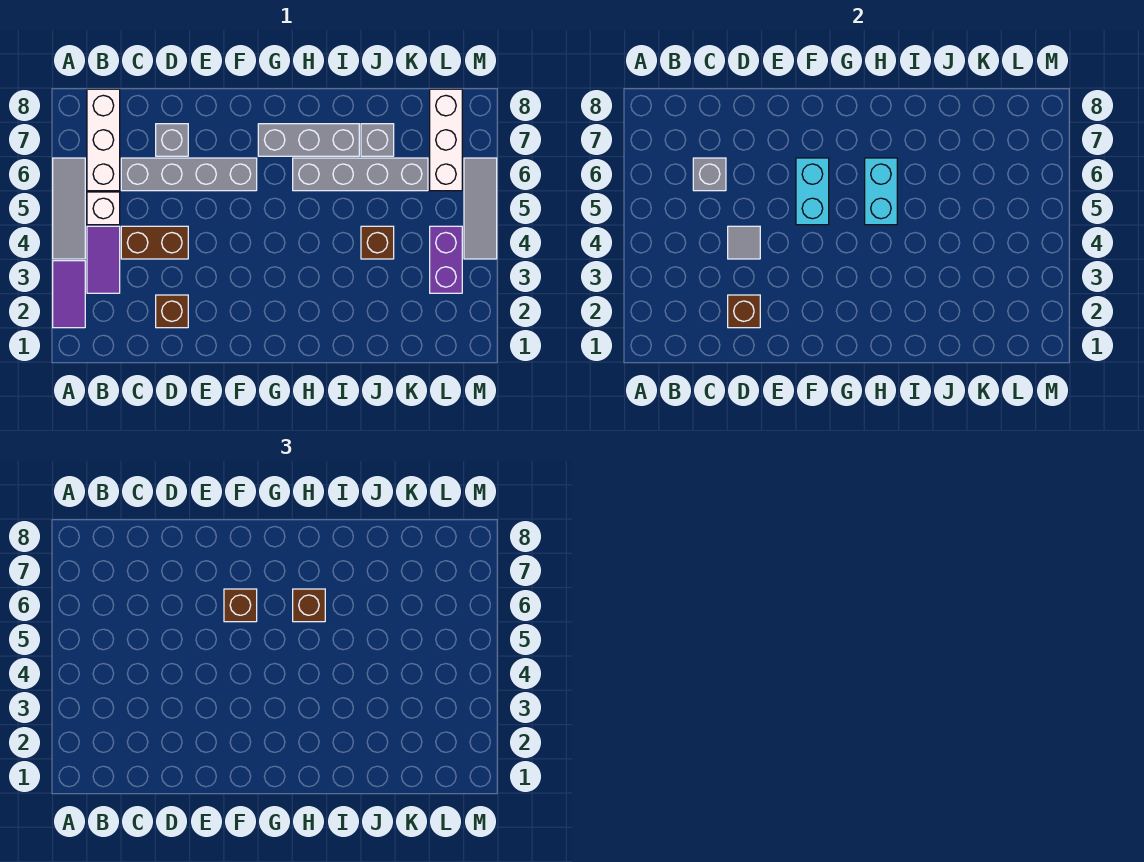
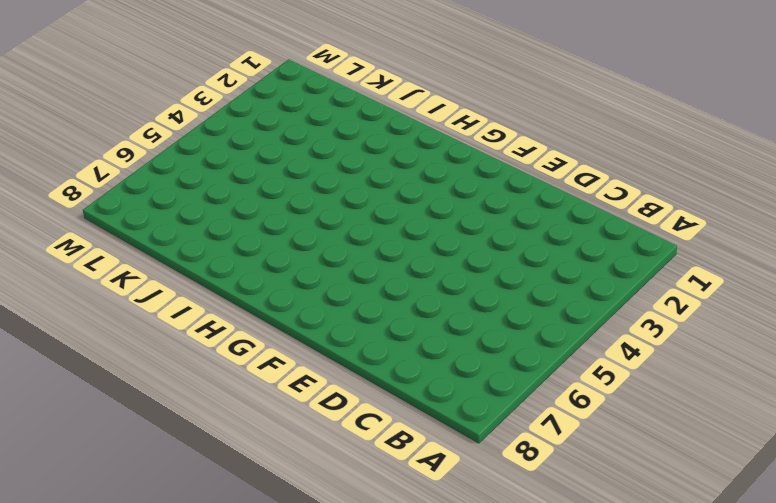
none -> purple 1x2 tile [53,261,85,328]
none -> grey 1x3 tile [53,158,85,259]
none -> purple 1x2 tile [87,226,120,293]

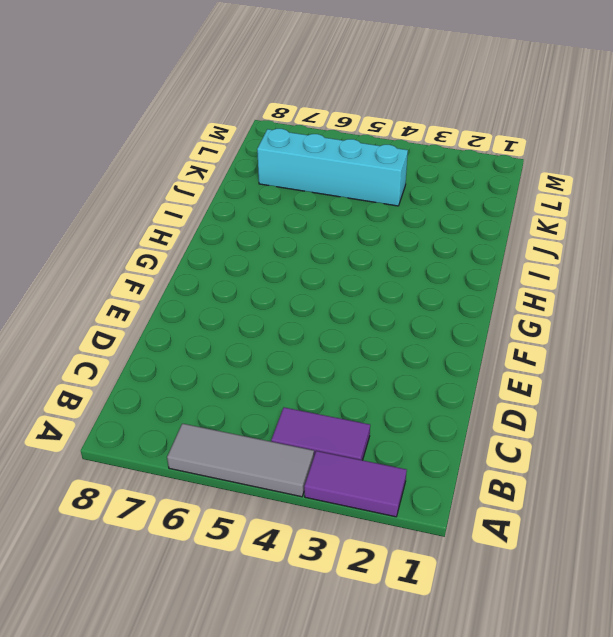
cyan 1x4 brick [257,129,408,206] -> grey 1x4 brick [293,158,428,191]
none -> white 1x1 brick [87,192,120,225]
none -> white 1x3 brick [87,89,120,191]
none -> brown 1x2 brick [121,226,188,259]

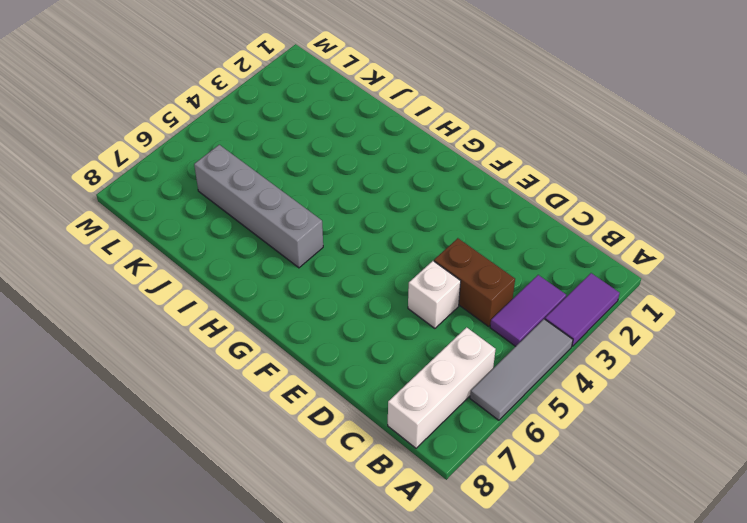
white 1x1 brick [408,261,461,328] -> white 1x1 brick moved to [87,192,120,225]
none -> grey 1x4 brick [121,158,257,191]
none -> brown 1x1 brick [156,295,188,328]
none -> grey 1x1 brick [156,124,188,156]

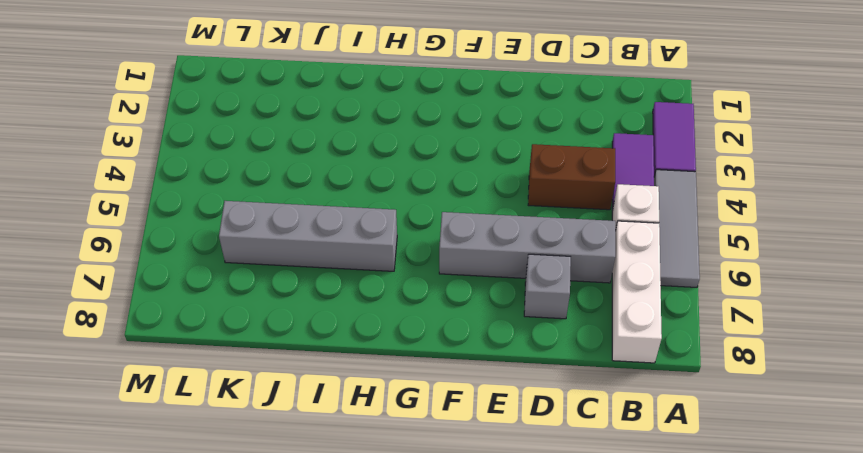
none -> brown 1x1 brick [156,295,188,328]
none -> grey 1x3 brick [258,124,359,156]
none -> brown 1x1 brick [361,226,394,259]

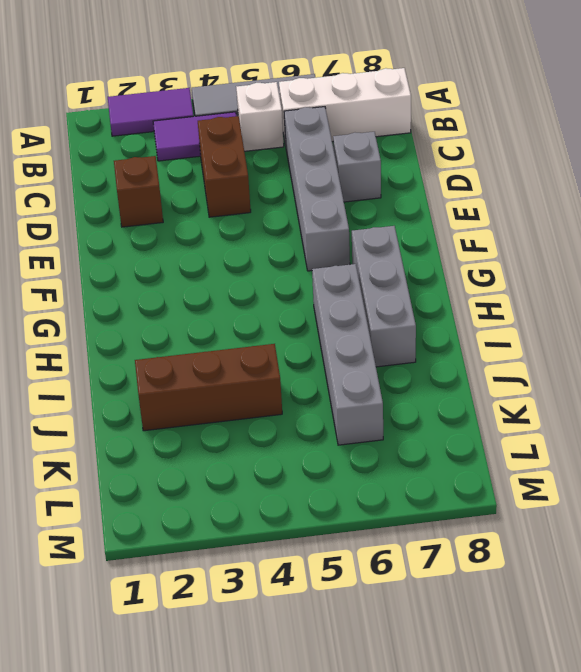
brown 1x3 brick [135,344,282,431] -> brown 1x1 brick [361,226,394,259]
none -> grey 1x1 brick [361,124,394,156]
none -> purple 1x2 brick [430,226,462,293]
none -> white 1x3 brick [430,89,462,191]

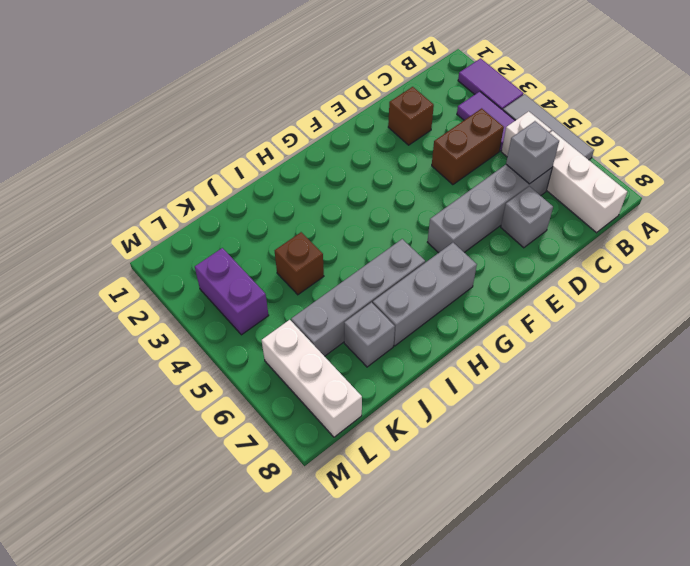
none -> grey 1x3 tile [464,158,497,259]
none -> brown 1x1 brick [728,295,760,328]
none -> grey 1x1 tile [728,226,760,259]

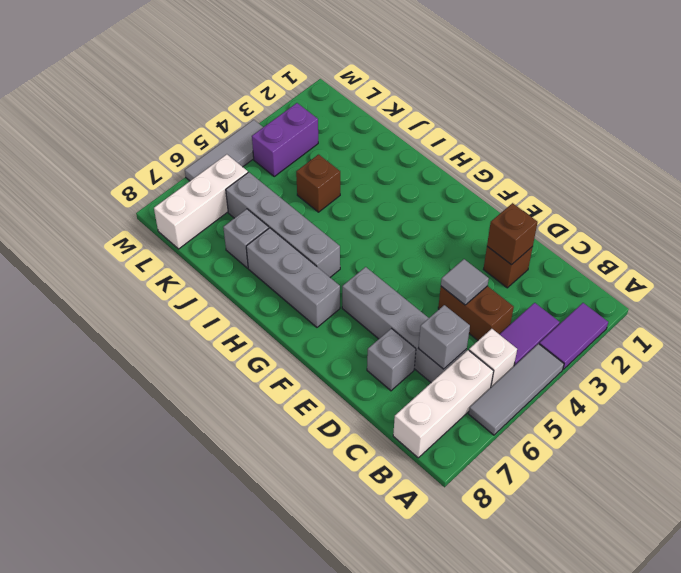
none -> cyan 1x2 brick [796,158,829,225]
none -> cyan 1x2 brick [865,158,897,225]
none -> brown 1x1 brick [224,589,257,622]

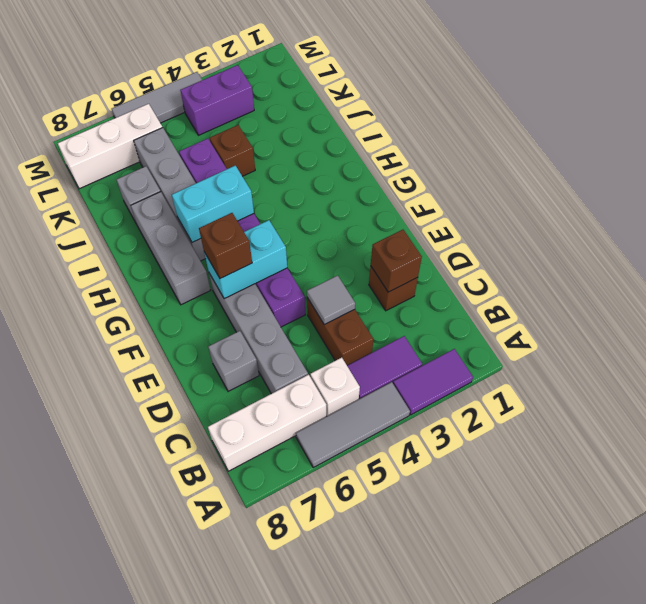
purple 1x6 brick [179,139,305,327] -> none
none -> grey 1x1 brick [693,158,726,191]
none -> brown 1x1 brick [293,589,325,622]

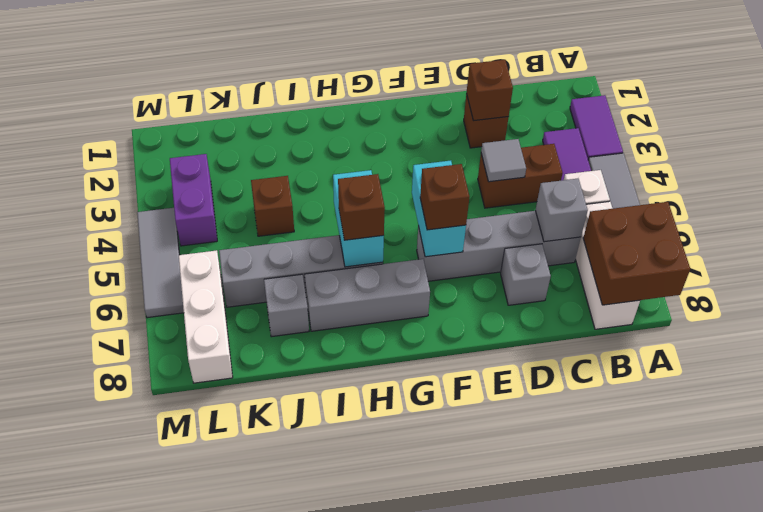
brown 2x2 brick [583,202,690,305] -> none

